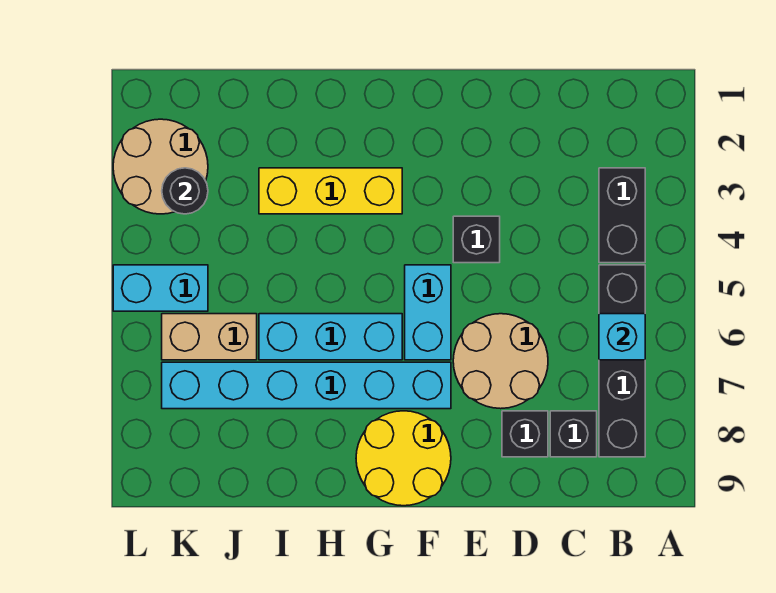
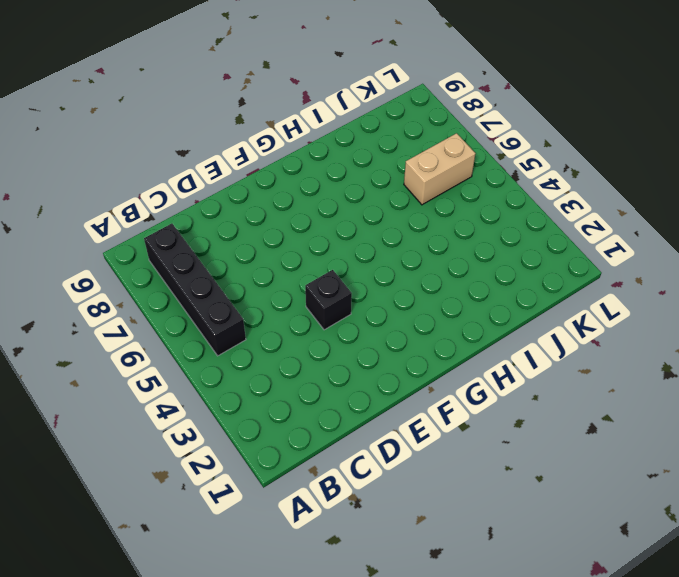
none -> black 1x2 brick [599,168,645,263]
none -> black 1x1 brick [550,411,597,457]
none -> tan 2x2 round brick [453,314,548,409]

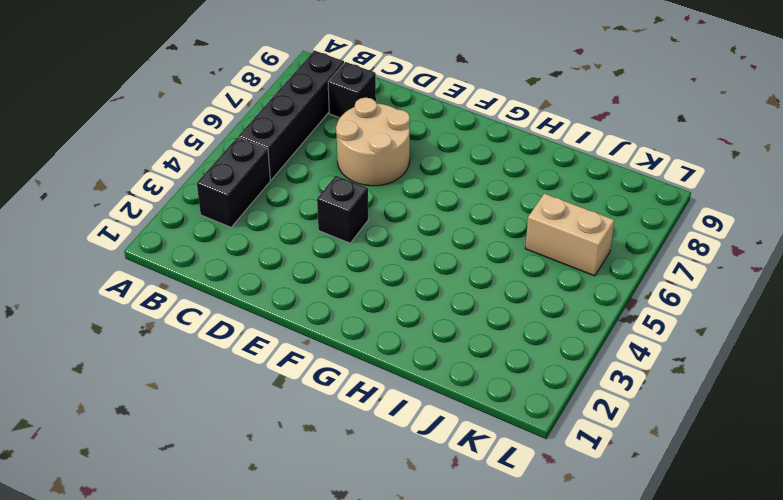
none -> black 1x1 brick [502,411,548,457]
none -> cyan 1x2 brick [405,265,451,360]
none -> cyan 1x6 brick [162,362,451,409]

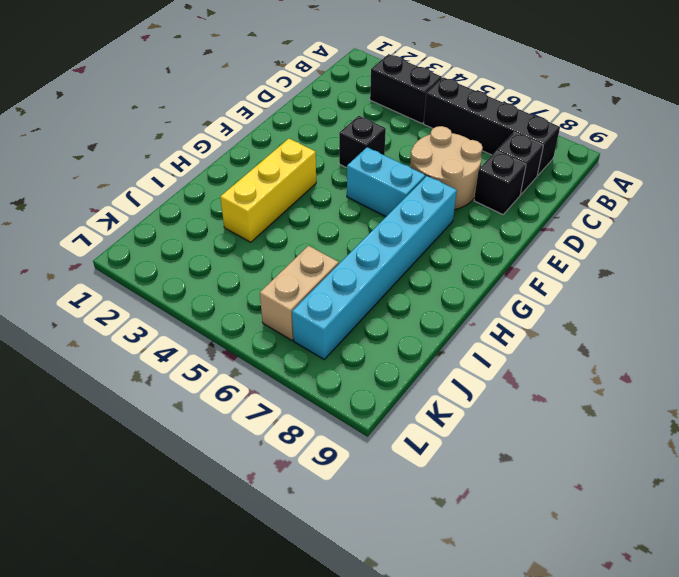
none -> yellow 2x2 round brick [356,411,451,506]
none -> cyan 1x3 brick [259,314,402,360]
none -> tan 2x2 round brick [113,119,208,214]

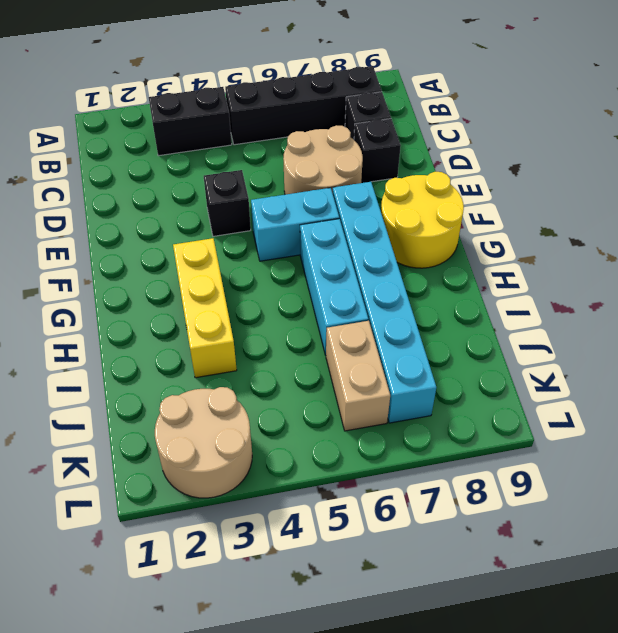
none -> cyan 1x2 brick [113,265,208,311]
none -> cyan 1x1 brick [599,314,645,360]
none -> black 1x1 round brick [162,168,208,214]

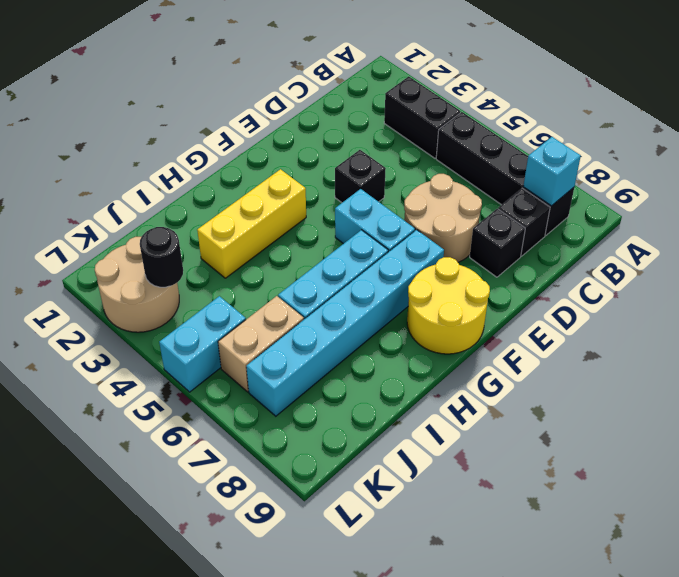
cyan 1x1 brick [523,137,581,206] -> cyan 1x1 brick moved to [599,314,645,360]

